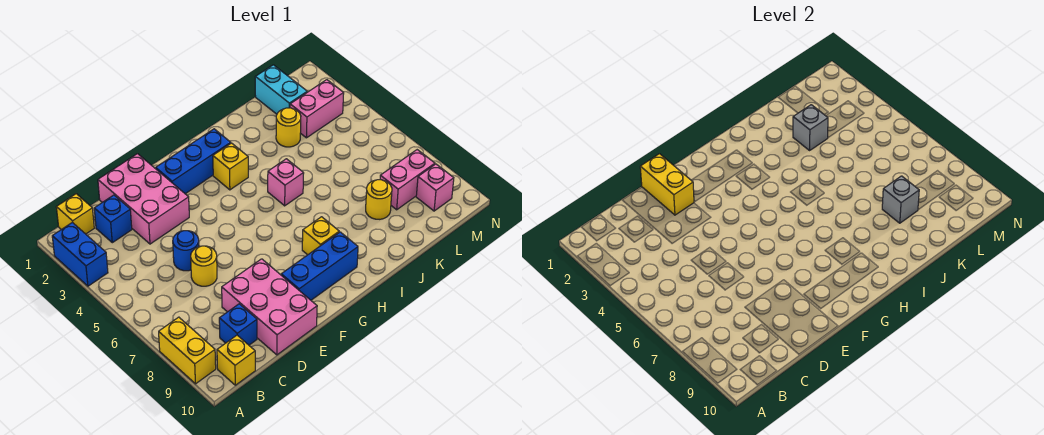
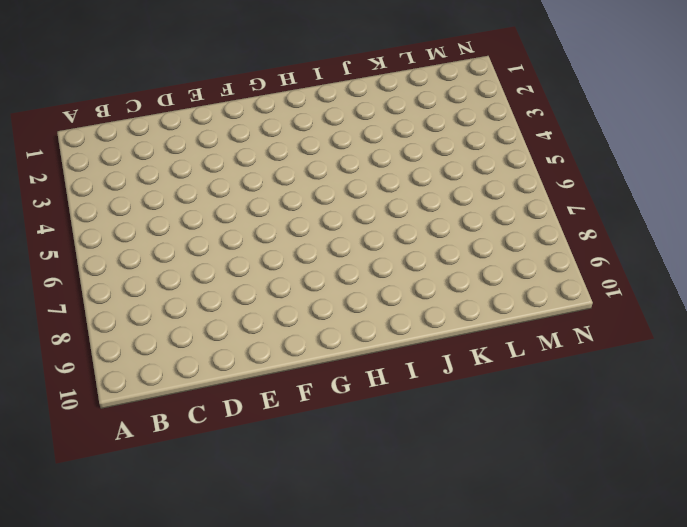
none -> blue 1x2 brick [52,222,108,286]
none -> yellow 1x2 brick [159,317,216,384]
none -> yellow 1x1 brick [56,194,94,234]

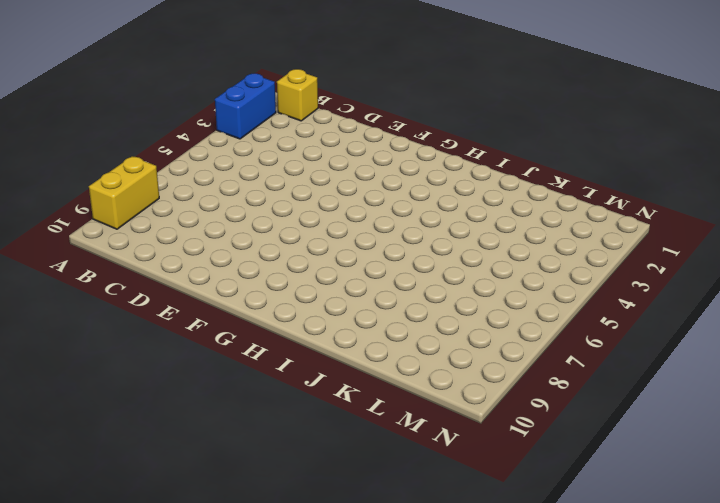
none -> yellow 1x1 brick [217,335,255,385]
none -> blue 1x1 brick [94,195,132,243]
none -> blue 1x1 brick [219,304,257,345]

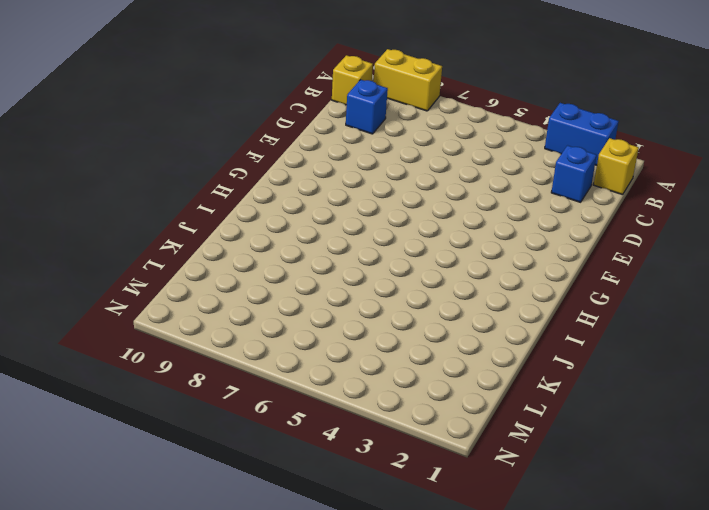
none -> pink 2x3 brick [98,154,189,244]
none -> blue 1x1 round brick [173,231,199,271]
none -> yellow 1x1 round brick [191,246,217,286]

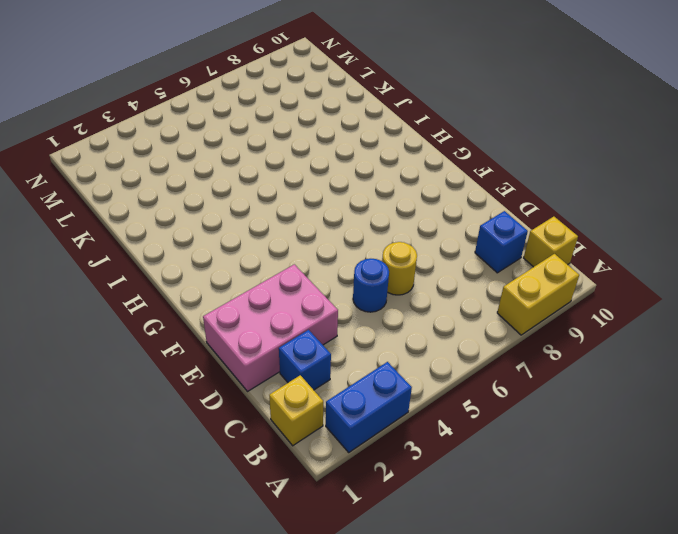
none -> pink 2x3 brick [222,259,317,355]
none -> blue 1x3 brick [156,129,231,194]
none -> blue 1x3 brick [281,232,358,300]

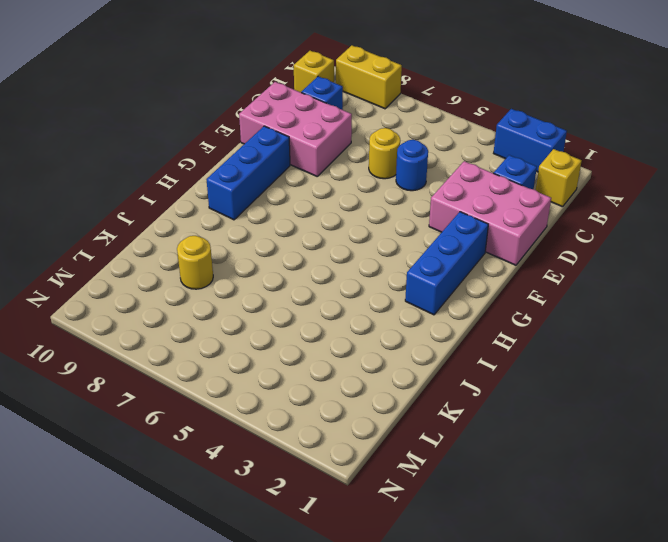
none -> yellow 1x1 brick [213,143,248,190]
none -> yellow 1x1 brick [302,217,339,255]
none -> pink 1x1 brick [268,159,304,206]

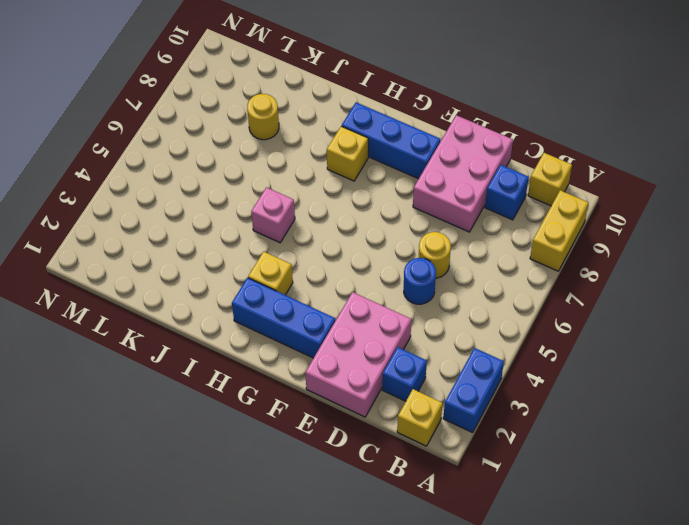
none -> yellow 1x1 round brick [276,108,301,147]
none -> cyan 1x2 brick [255,65,307,114]
none -> pink 1x2 brick [290,80,344,138]

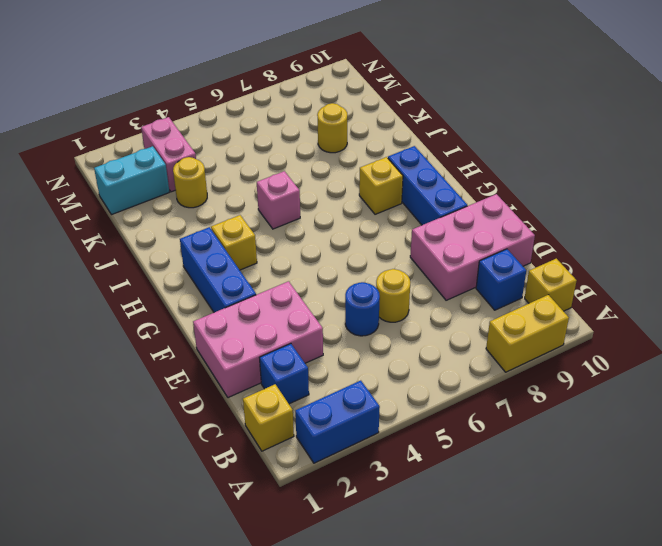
none -> pink 1x2 brick [380,150,435,210]
none -> pink 1x1 brick [416,164,454,211]
none -> yellow 1x2 brick [640,154,694,215]

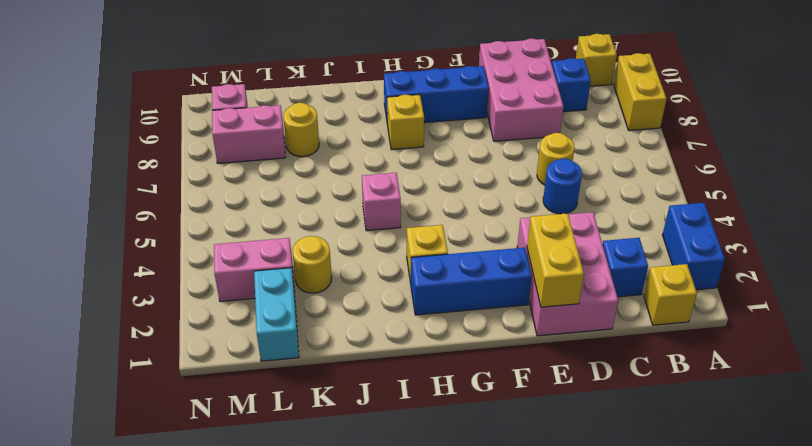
none -> grey 1x1 brick [793,105,828,150]
none -> grey 1x1 brick [882,176,919,223]

